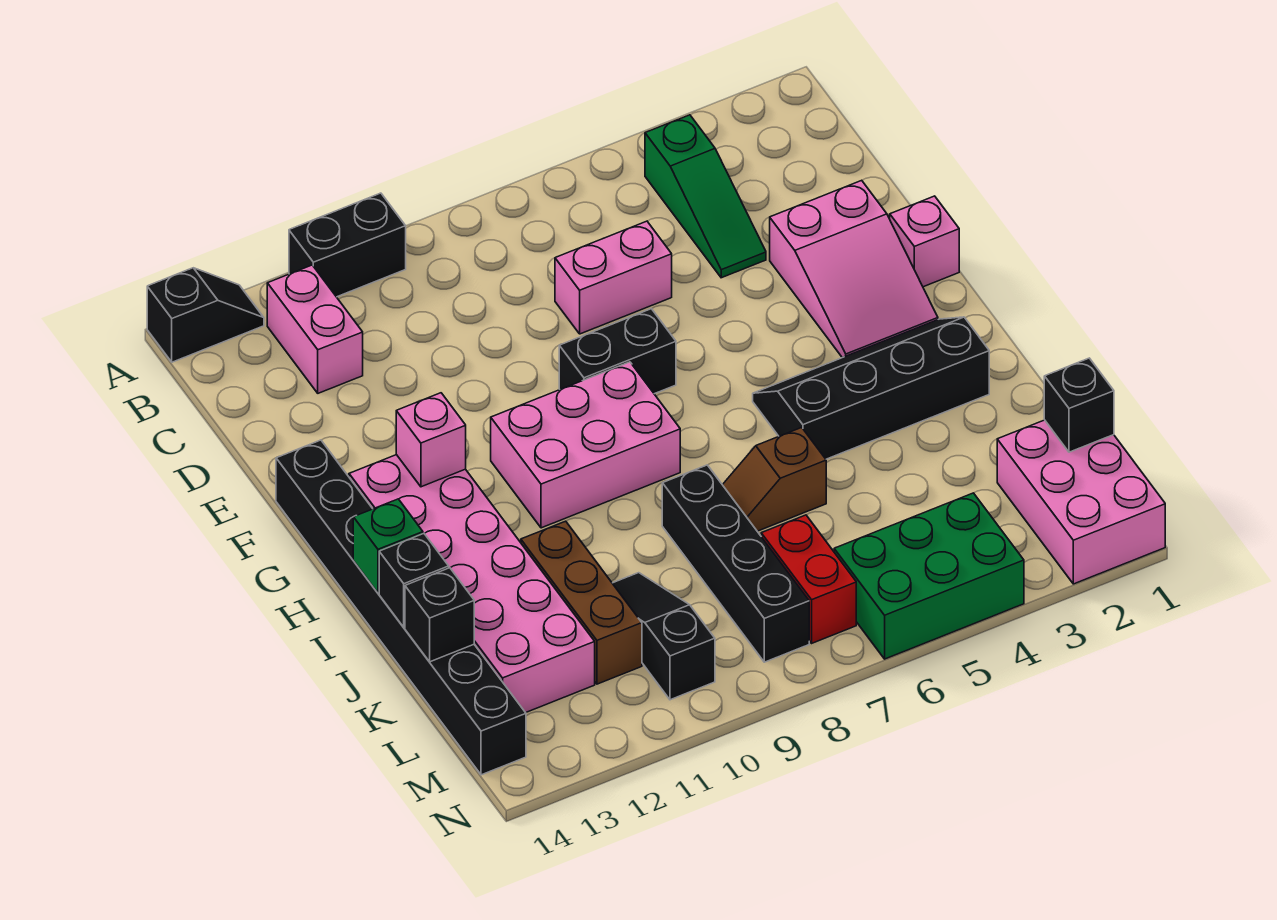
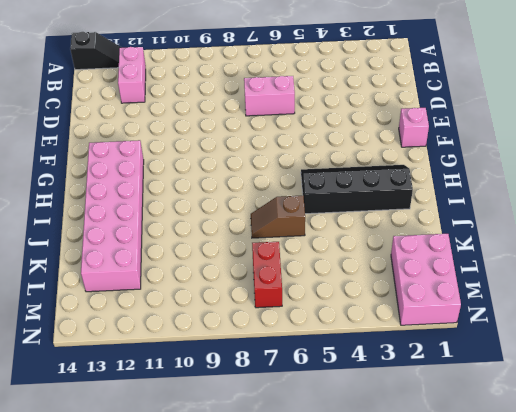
none -> black 1x2 brick [289,193,406,297]
none -> green 1x3 slope [645,115,766,278]
none -> pink 2x3 slope [770,180,938,358]

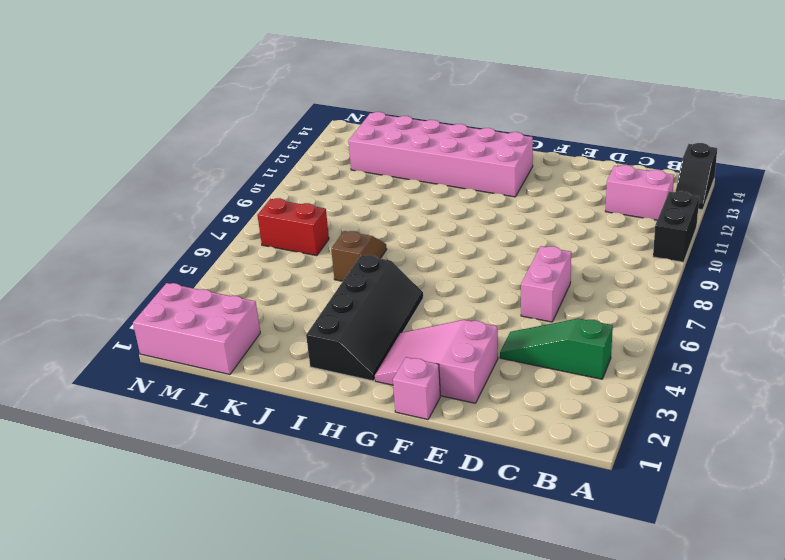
none -> black 1x2 brick [559,309,676,394]
none -> black 1x8 brick [276,440,526,775]
none -> pink 2x3 brick [491,362,680,528]

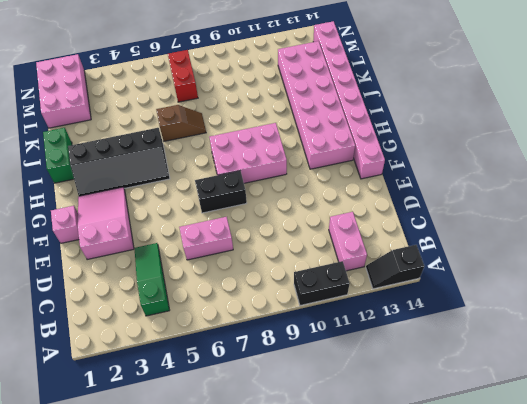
pink 1x8 brick [313,21,385,179] -> black 1x8 brick [276,440,526,775]
green 1x2 brick [43,128,74,183] -> none
none -> black 1x4 brick [662,465,809,662]
none -> brown 1x3 brick [521,521,642,684]
none -> black 1x3 slope [612,573,715,700]

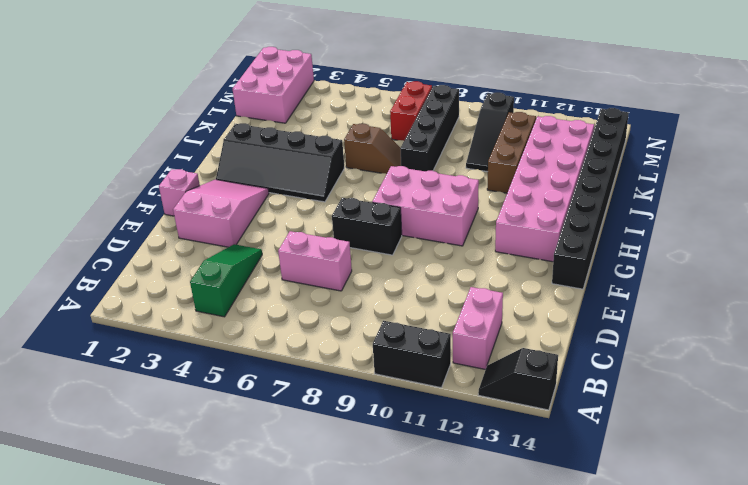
none -> green 2x3 brick [834,493,1024,659]
none -> pink 1x1 brick [396,393,466,487]
none -> green 1x1 brick [353,499,423,593]

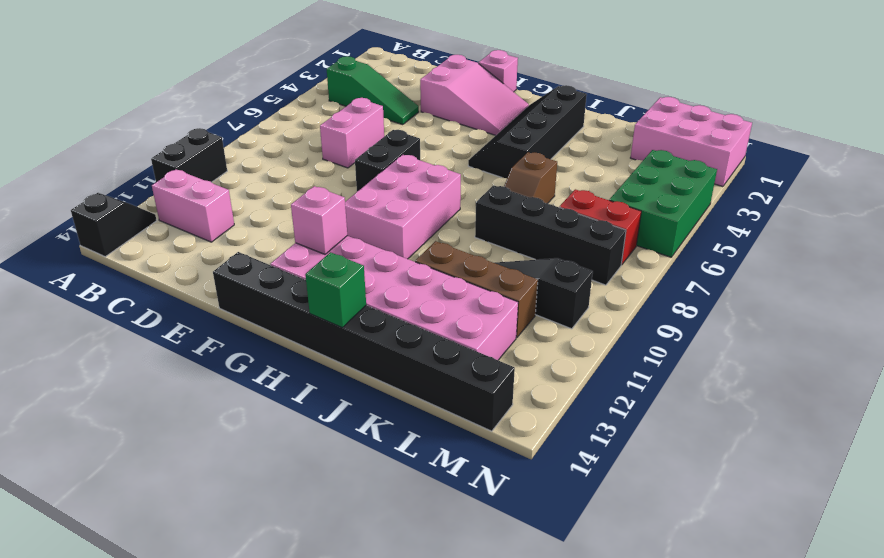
none -> black 1x1 brick [379,534,449,627]
none -> black 1x1 brick [405,568,474,662]
none -> black 1x1 brick [1044,358,1114,452]

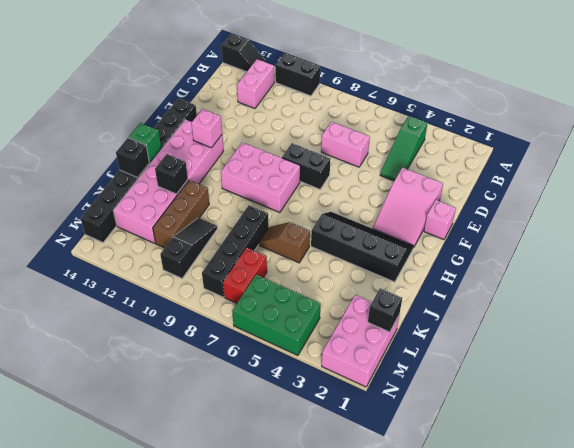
black 1x1 brick [155,154,188,194] -> black 1x1 brick moved to [405,568,474,662]

